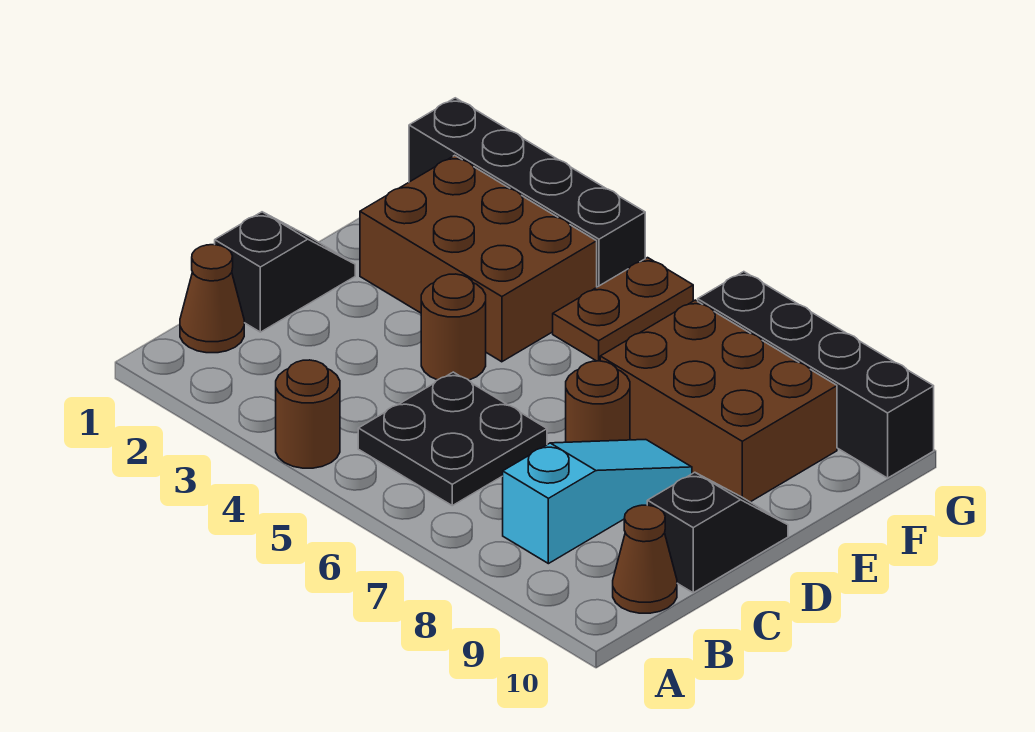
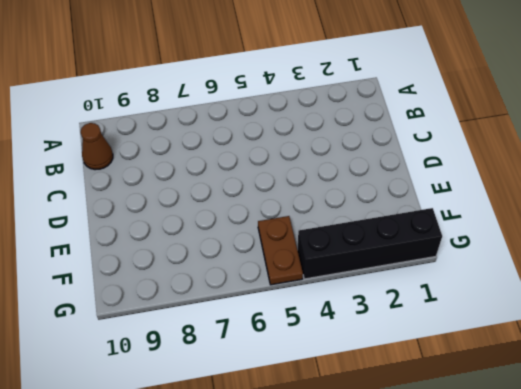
none -> brown 1x1 round brick [276,360,340,468]
none -> brown 1x1 cone [180,245,244,353]
none -> black 2x2 plate [358,372,547,506]

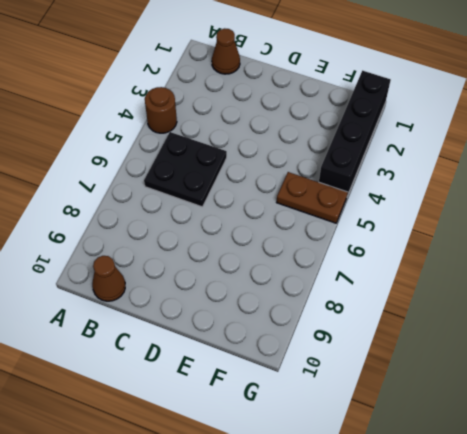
none -> cyan 1x3 slope [503,440,692,564]
none -> black 1x2 slope [215,212,355,332]
none -> black 1x2 slope [647,472,788,593]

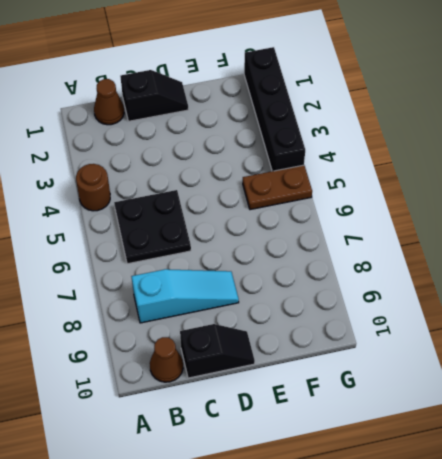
none -> brown 1x1 round brick [421,274,486,380]
none -> brown 1x1 round brick [566,361,630,442]
none -> brown 2x3 brick [360,155,597,362]

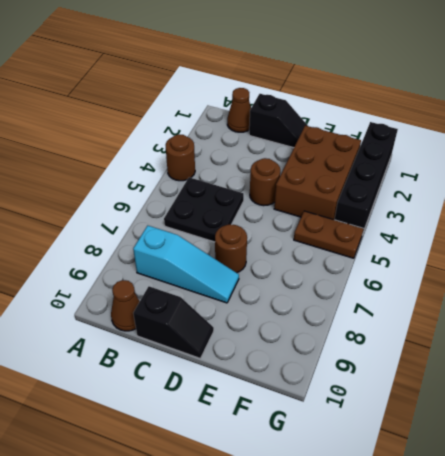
none -> brown 2x3 brick [600,300,837,502]
none -> black 1x4 brick [698,272,934,478]

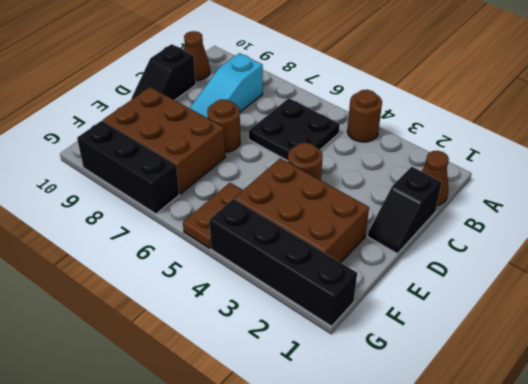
black 1x3 brick [77,121,179,214] -> black 1x4 brick [698,272,934,478]

